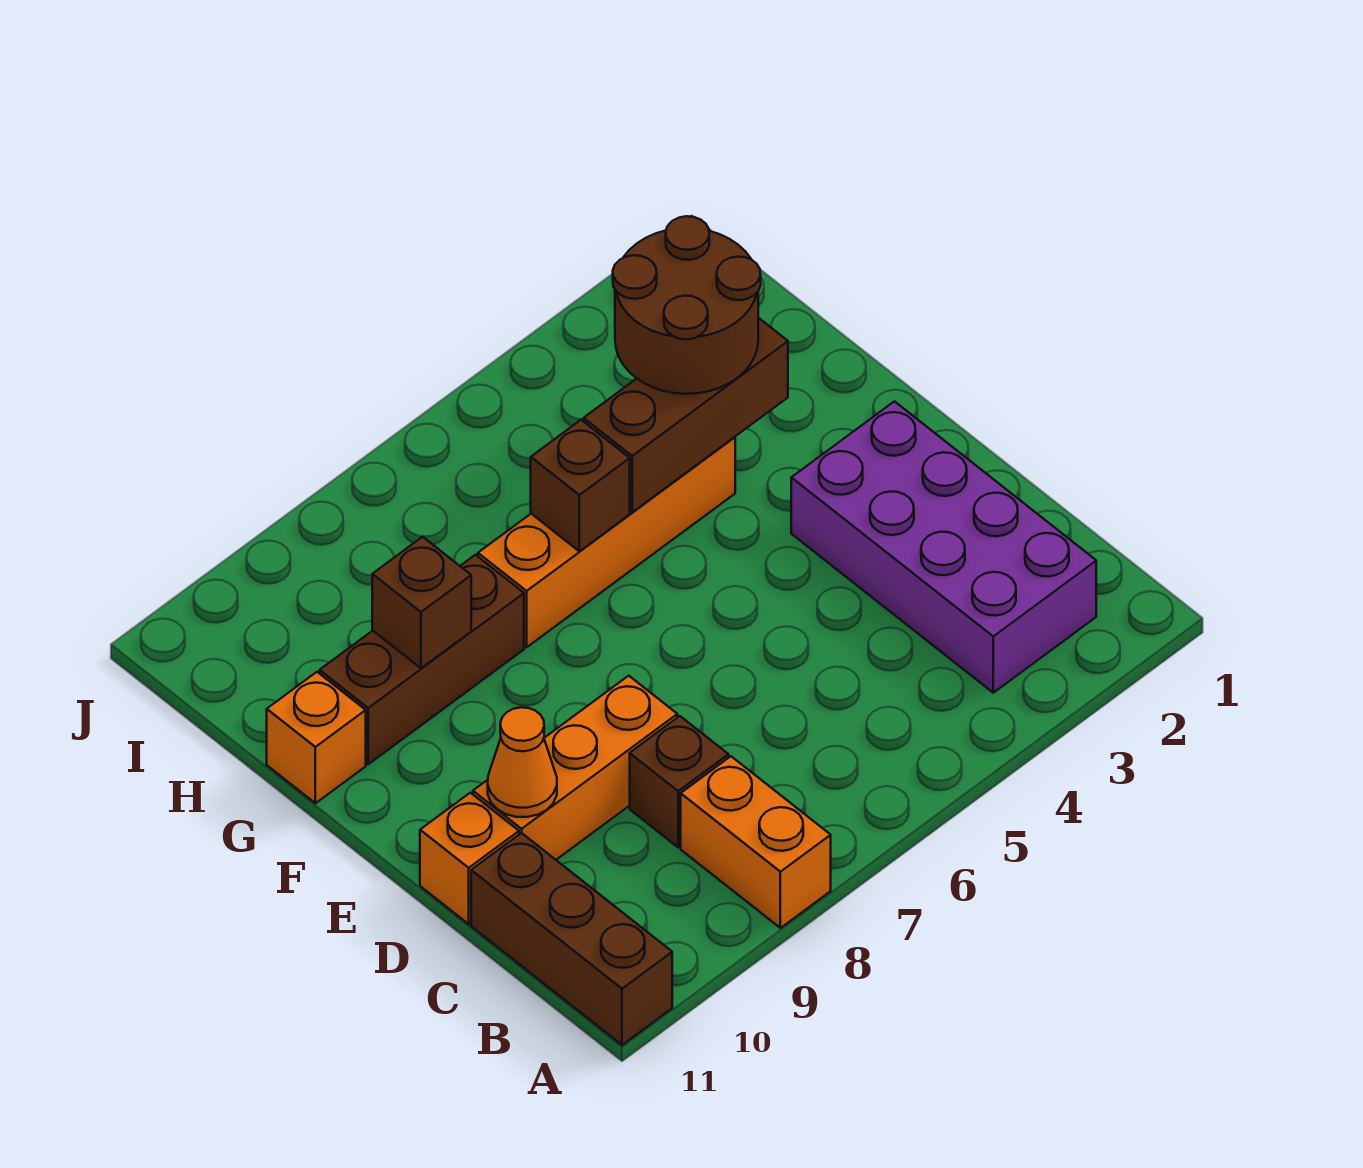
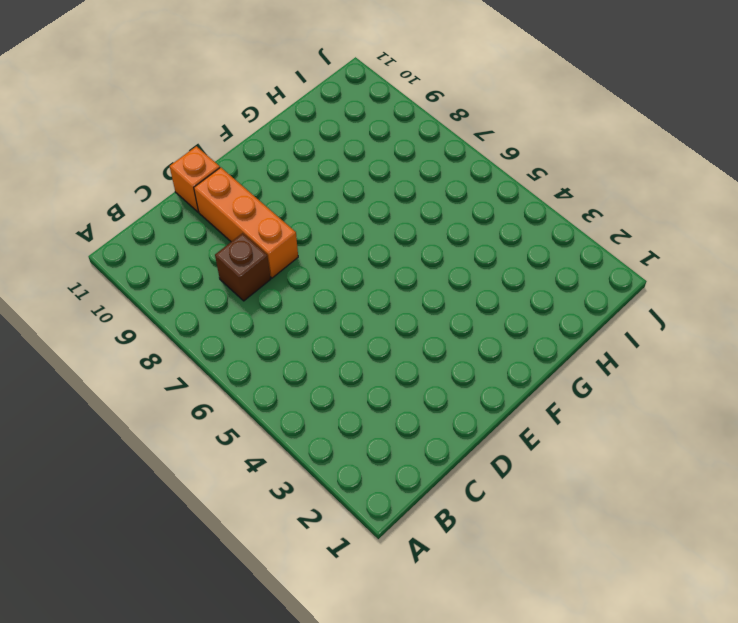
none -> orange 1x2 brick [681,756,831,928]
none -> brown 1x3 brick [471,833,672,1045]
none -> purple 2x4 brick [791,401,1096,693]

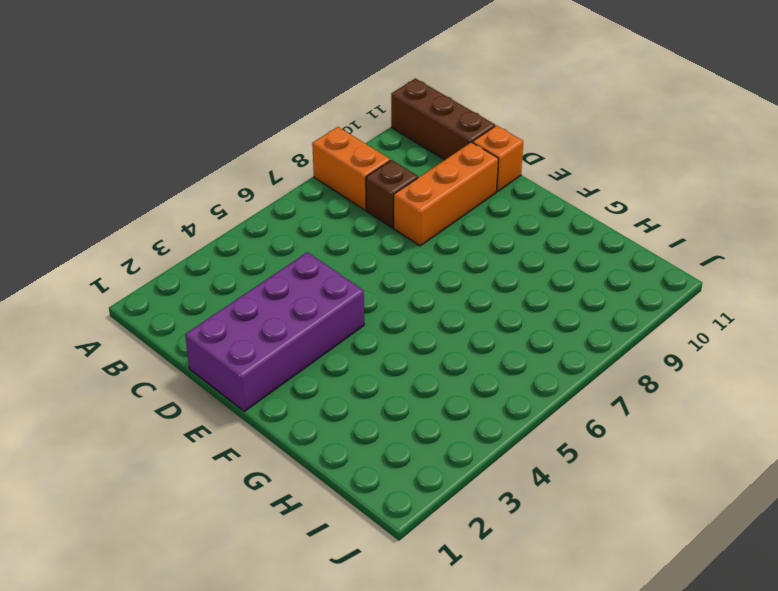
purple 2x4 brick [185,252,364,411] -> purple 2x4 brick turned to [791,401,1096,693]
none -> orange 1x4 brick [478,437,735,647]
none -> brown 1x3 brick [320,555,524,764]
none -> orange 1x1 brick [267,672,366,803]

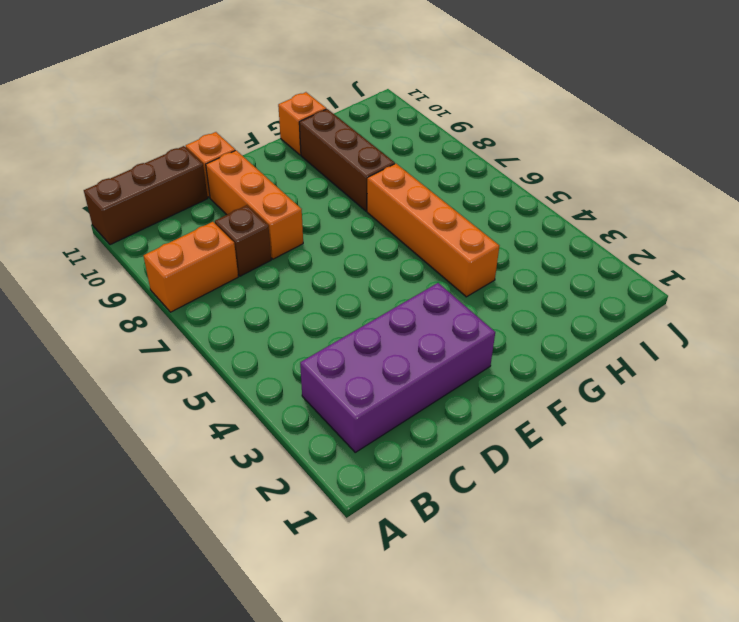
none -> orange 1x1 cone [488,707,557,817]
none -> brown 1x3 brick [584,318,788,512]
none -> brown 1x1 brick [531,420,630,551]

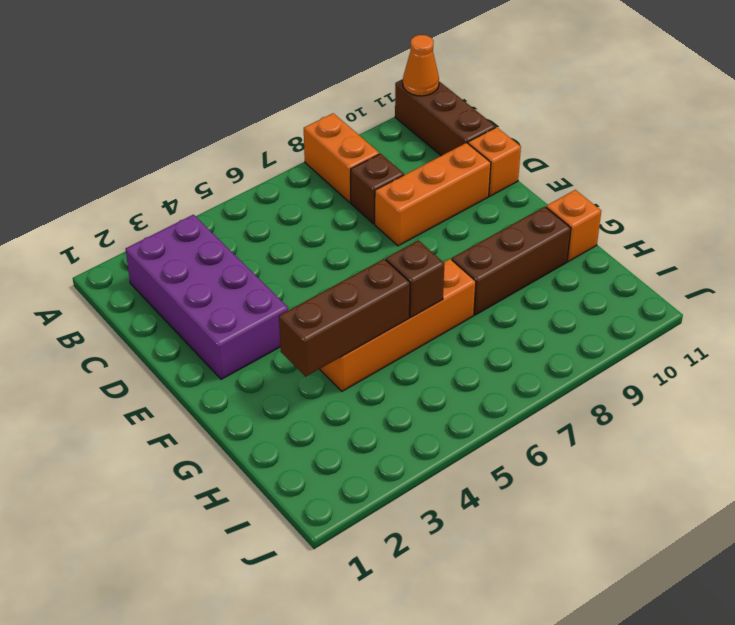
orange 1x1 cone [403,35,439,96] -> orange 1x1 cone moved to [488,707,557,817]
none -> brown 1x1 brick [372,537,471,668]
none -> brown 2x2 round brick [613,216,761,394]

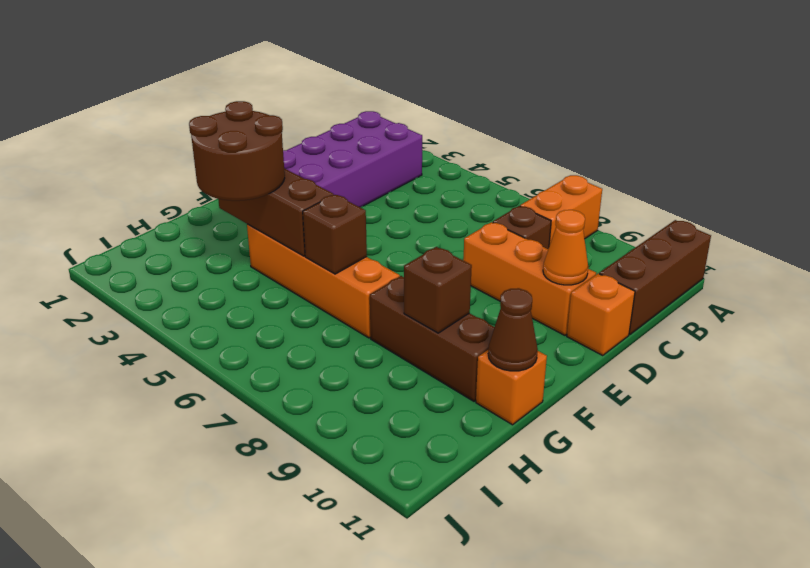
brown 1x1 cone [488,288,538,371] -> none

